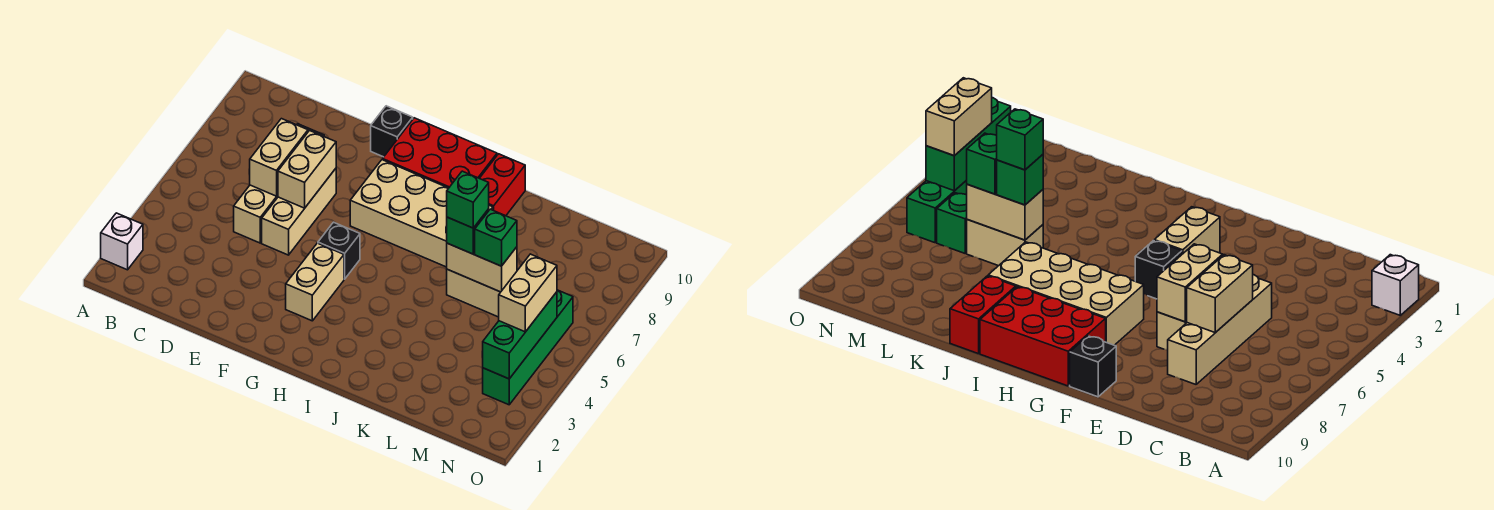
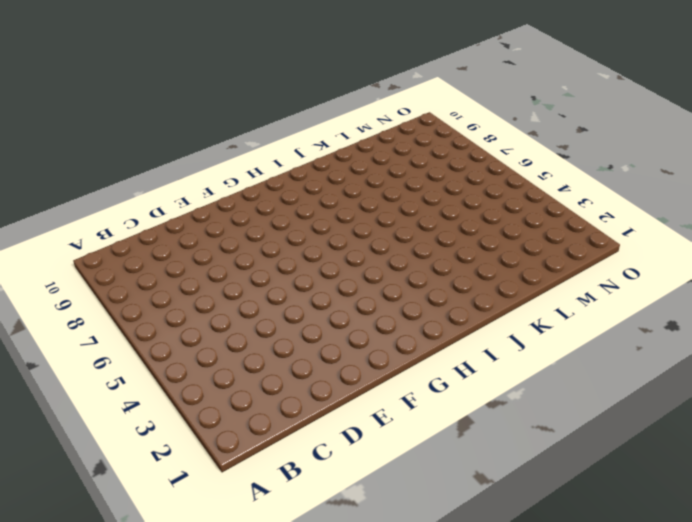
none -> white 1x1 brick [101,213,143,270]
none -> tan 1x4 brick [234,124,324,243]
none -> tan 1x3 brick [262,169,336,255]

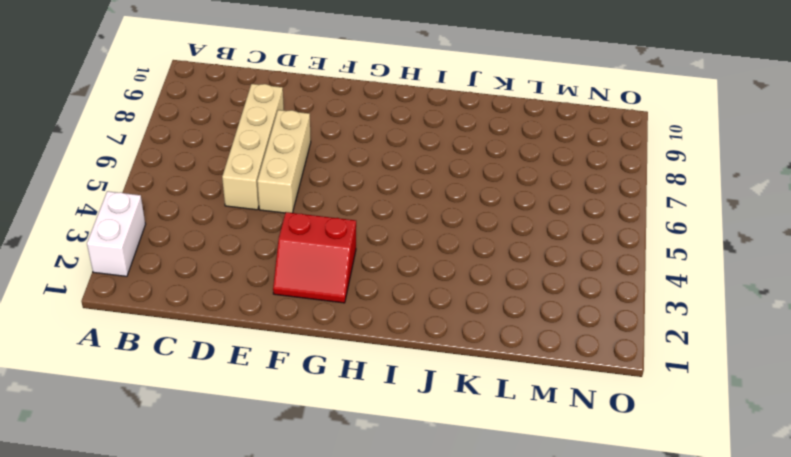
white 1x2 brick [87,191,146,276] -> white 1x1 brick [101,213,143,270]
red 2x2 slope [273,212,356,303] -> tan 1x2 brick [286,243,344,321]
none -> black 1x1 brick [371,106,413,157]
none -> black 1x1 brick [318,222,360,279]
none -> tan 2x4 brick [350,160,493,267]

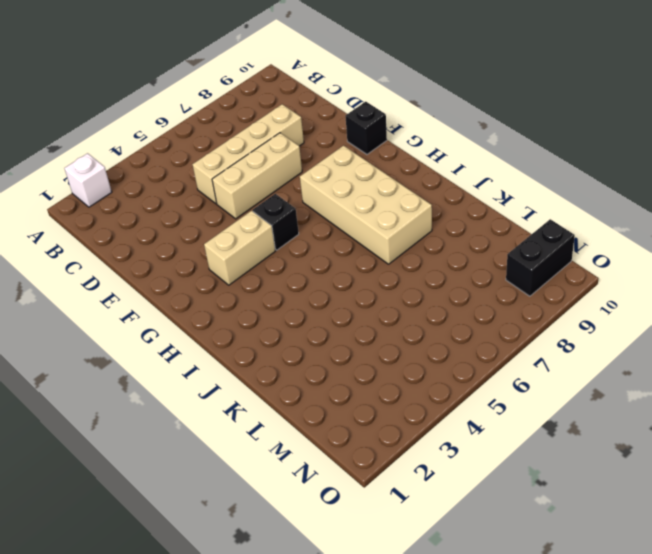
black 1x2 brick [506,219,575,296] -> none
none -> red 2x3 brick [383,118,497,188]
none -> red 1x2 brick [480,154,525,216]
none -> tan 1x2 brick [447,269,500,317]

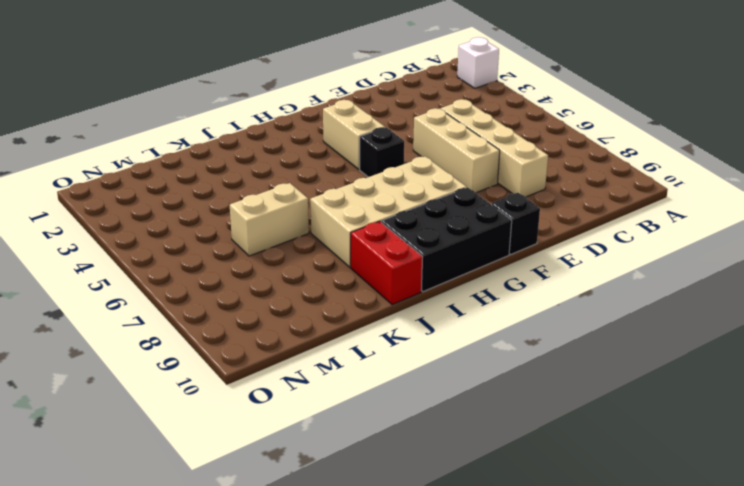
black 2x3 brick [381,188,512,292] -> red 2x3 brick [383,118,497,188]
none -> green 1x1 brick [937,193,967,253]
none -> green 1x4 brick [483,290,573,405]
none -> tan 1x2 brick [250,119,308,196]

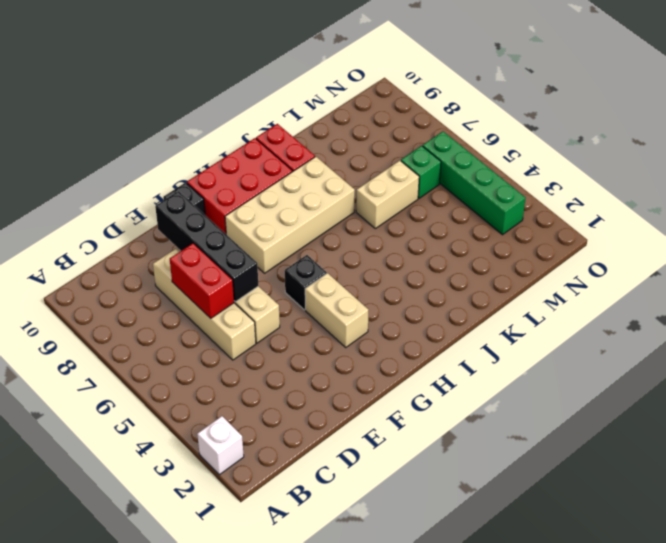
red 1x2 brick [170,243,234,318] -> tan 1x2 brick [250,119,308,196]
black 1x4 brick [155,191,258,302] -> tan 1x2 brick [278,131,336,208]
none -> tan 1x2 brick [447,243,517,292]
none -> green 1x3 brick [483,292,557,379]
none -> green 1x1 brick [447,209,489,254]

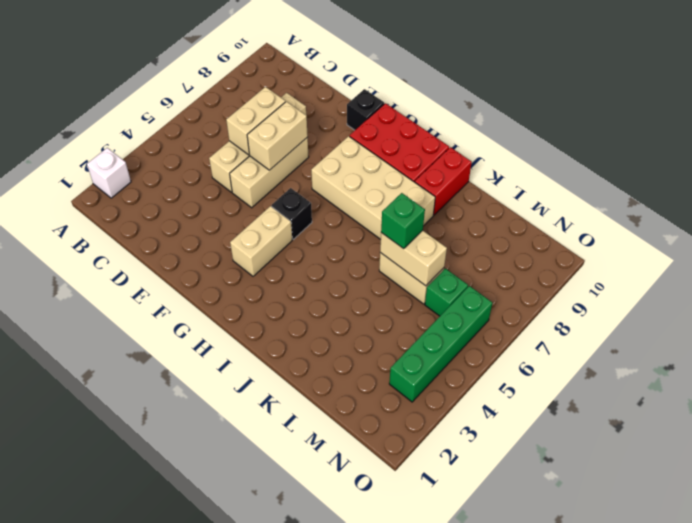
none -> green 1x3 brick [483,292,557,379]
none -> green 1x1 brick [475,209,517,266]
none -> tan 1x2 brick [499,254,557,332]

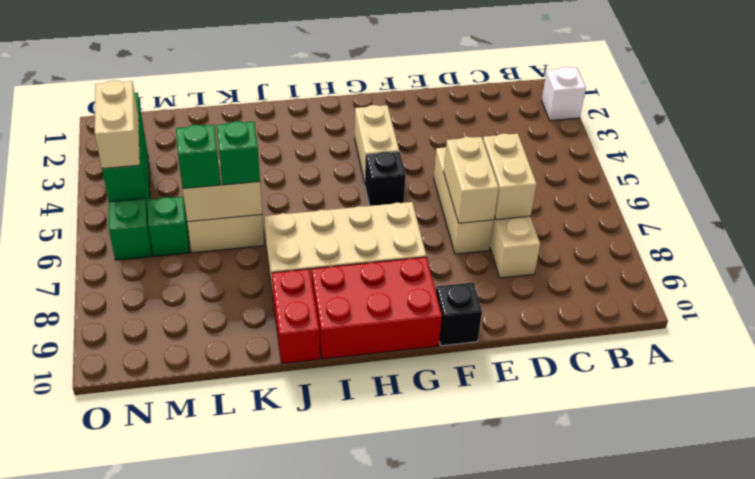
none -> green 1x1 brick [447,171,489,228]

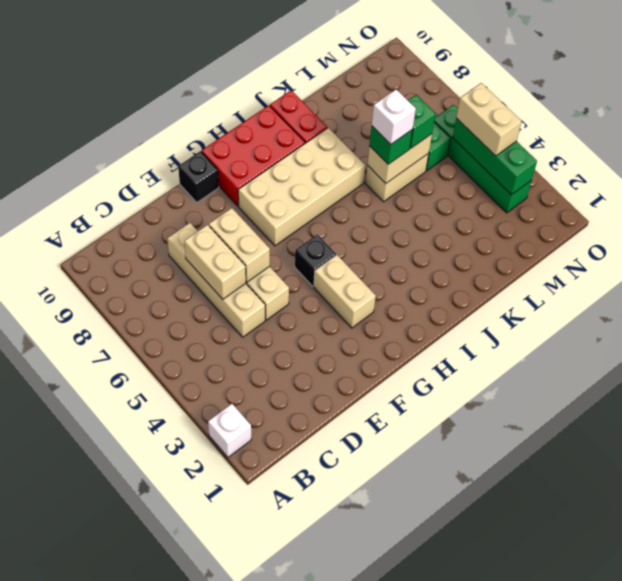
white 1x1 brick [372,90,416,144] -> green 1x1 brick [447,171,489,228]

